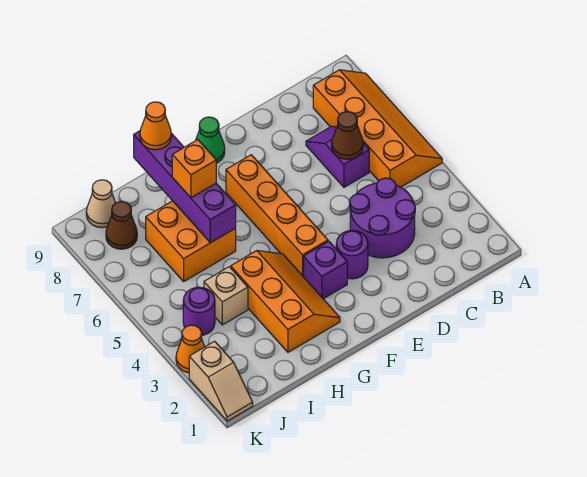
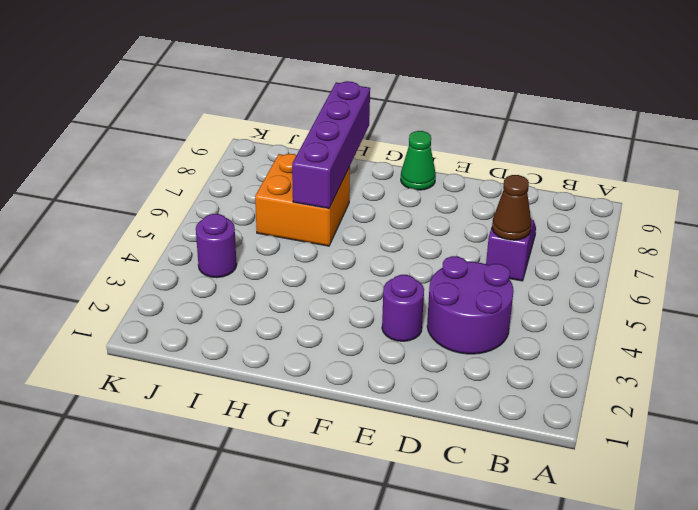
none -> orange 2x4 slope [313,70,442,187]
none -> purple 1x1 brick [304,241,347,299]
none -> orange 1x4 brick [226,155,328,277]

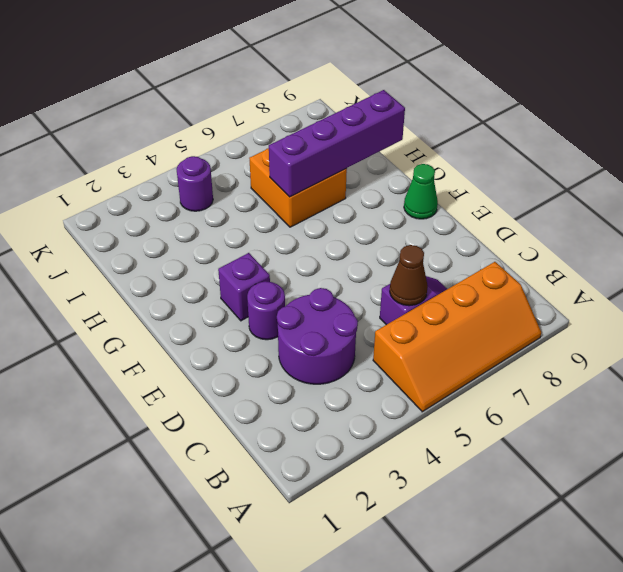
none -> orange 1x4 brick [226,155,328,277]
none -> orange 2x3 slope [231,251,340,352]
none -> tan 1x1 brick [204,267,248,325]

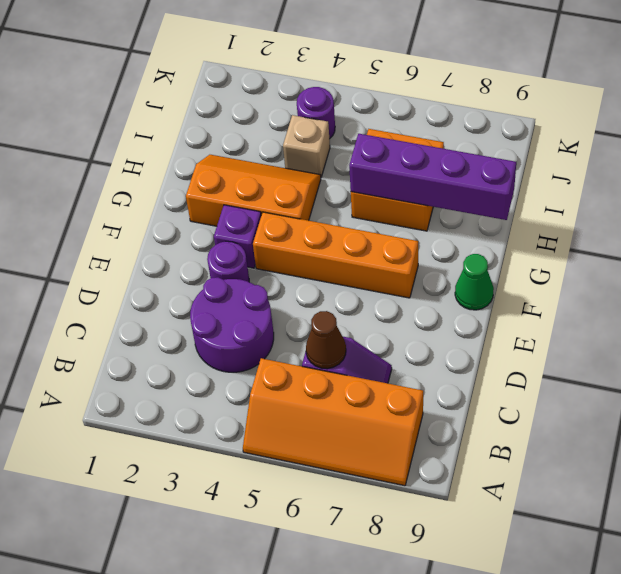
orange 2x3 slope [186,155,321,226] -> orange 2x3 slope turned to [231,251,340,352]
none -> brown 1x1 cone [106,201,137,249]
none -> tan 1x1 cone [86,180,115,228]
none -> tan 1x2 slope [189,341,253,421]

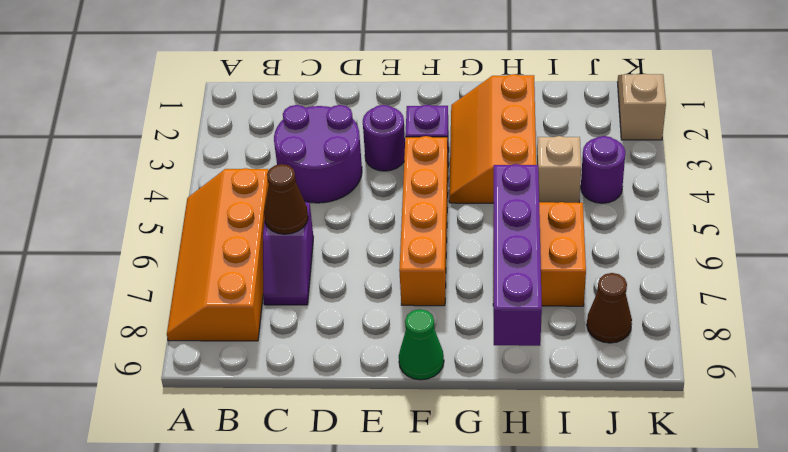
none -> tan 1x1 cone [86,180,115,228]
none -> orange 1x1 cone [176,325,205,373]
none -> orange 1x1 brick [172,140,216,198]

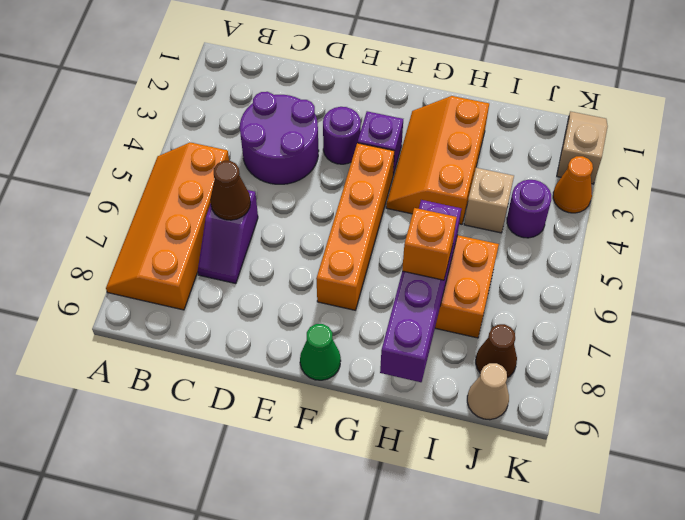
none -> orange 1x1 cone [140,102,171,150]

